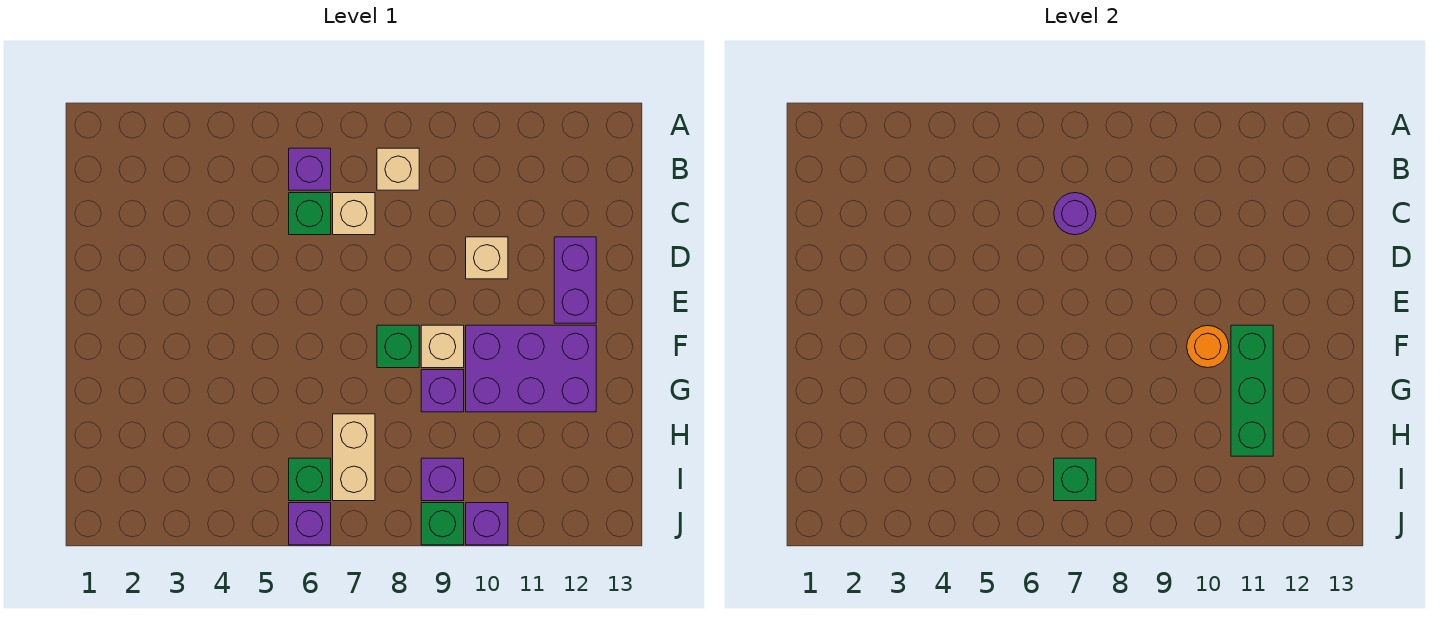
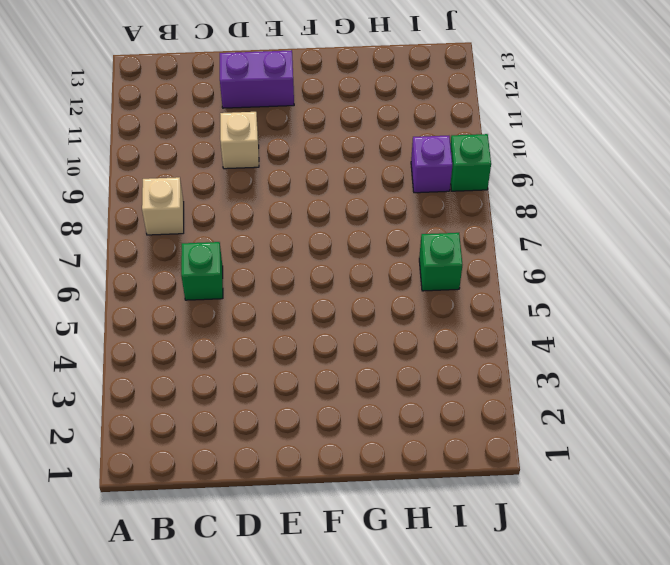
none -> purple 1x1 brick [289,148,331,190]
none -> tan 1x1 brick [333,193,375,235]
none -> green 1x1 brick [377,325,419,368]

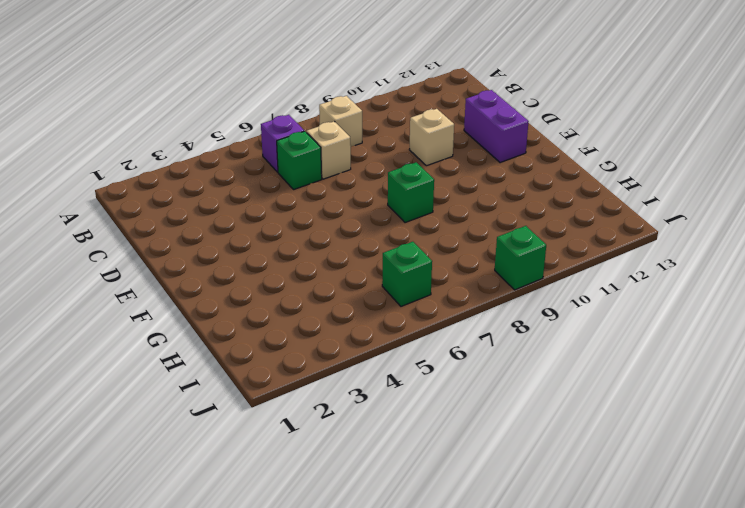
none -> tan 1x1 brick [421,325,464,368]
none -> purple 2x3 brick [466,325,596,412]
none -> purple 1x1 brick [421,370,464,412]

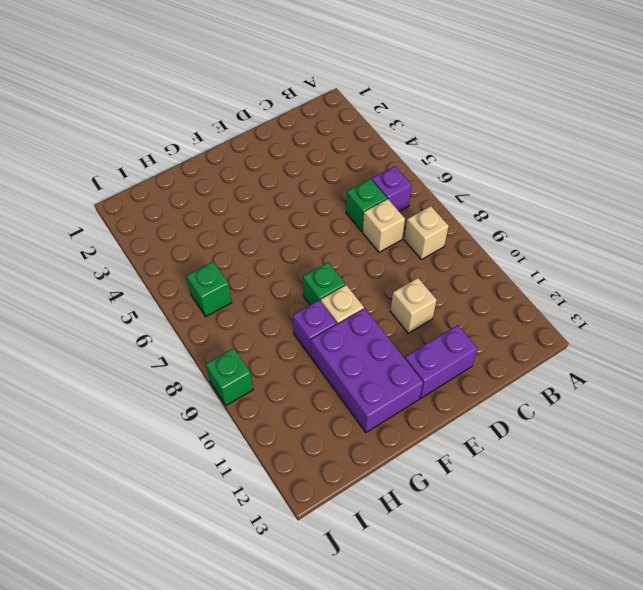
none -> tan 1x2 brick [333,414,375,501]
none -> purple 1x1 brick [421,458,464,501]
none -> purple 1x1 brick [289,503,331,545]

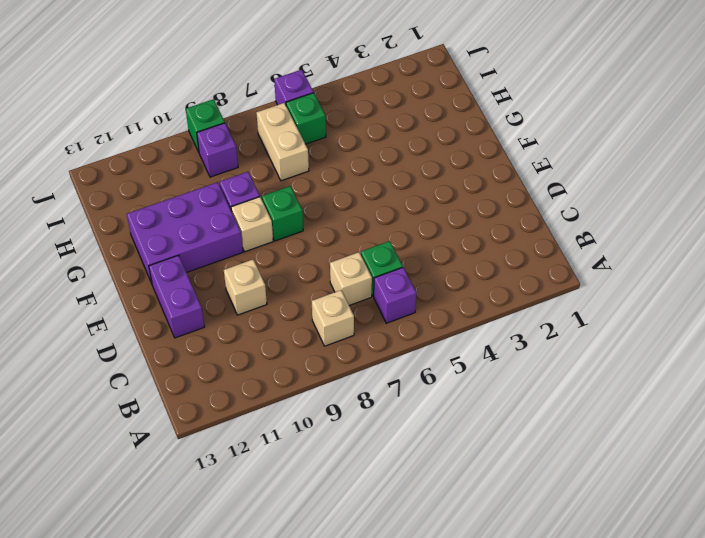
none -> purple 1x1 brick [466,503,508,545]
none -> purple 1x1 round brick [1054,193,1096,235]
none -> orange 1x1 round brick [1187,326,1229,368]

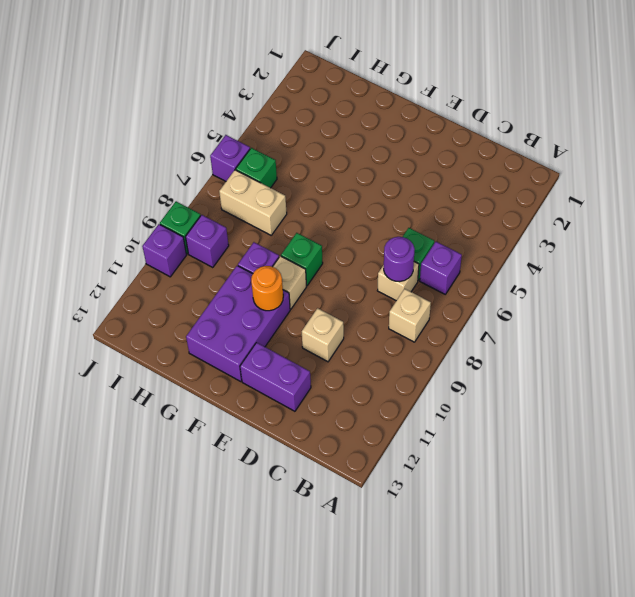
none -> green 1x3 brick [1231,325,1273,456]
none -> green 1x1 brick [1054,458,1096,501]

